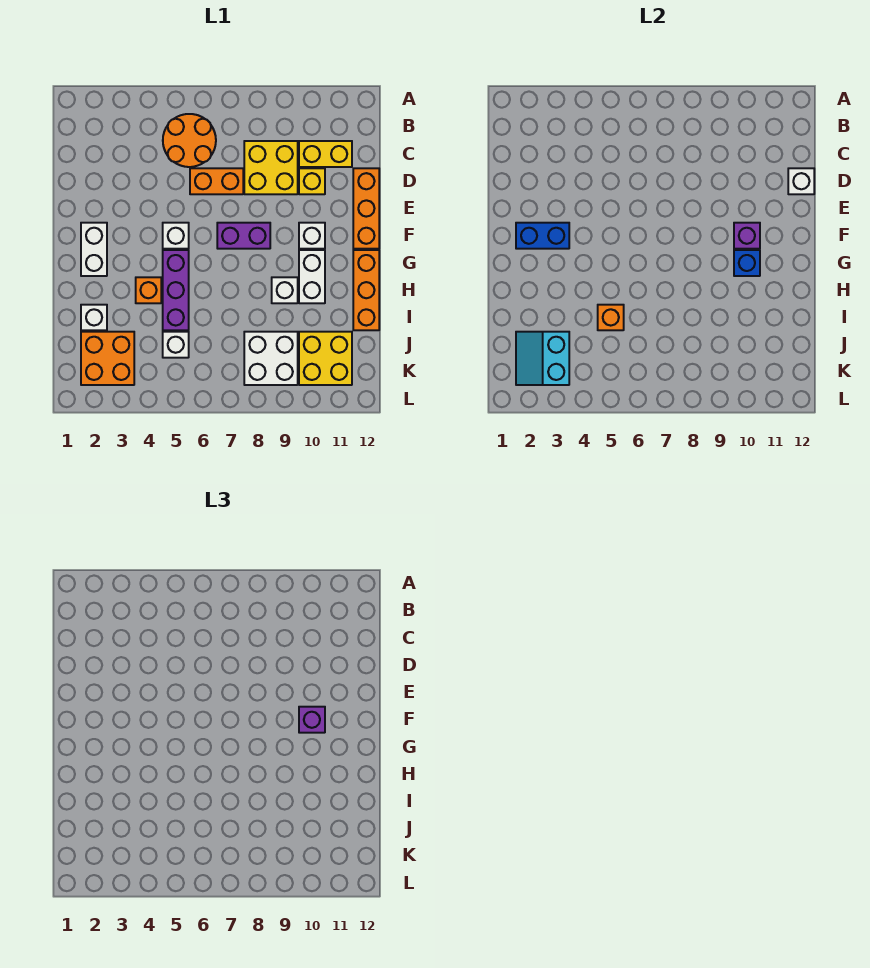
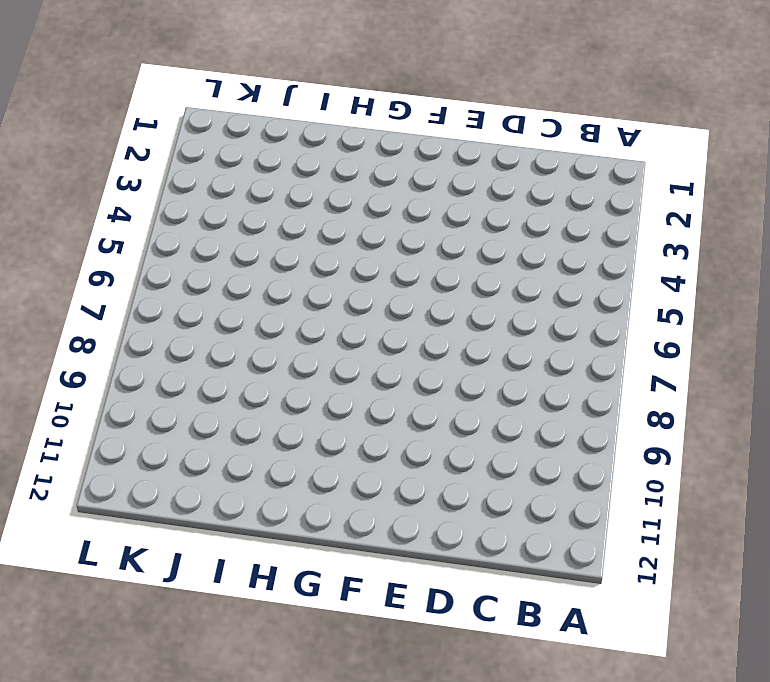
none -> orange 2x2 round brick [163,114,216,167]
none -> yellow 2x2 brick [244,141,298,194]
none -> yellow 1x2 brick [299,141,352,167]

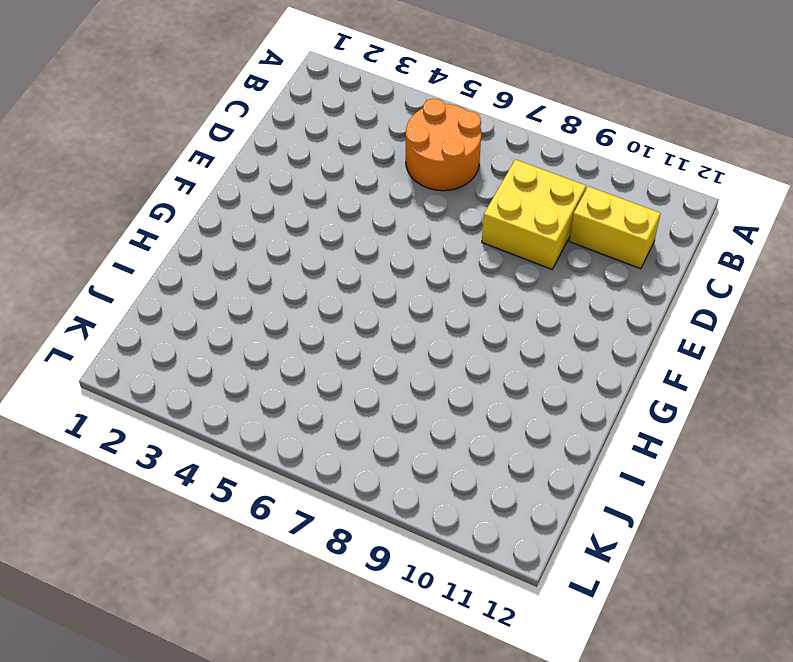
none -> orange 1x2 brick [190,168,243,194]
none -> yellow 1x1 brick [299,168,325,194]
none -> orange 1x3 brick [353,168,379,249]

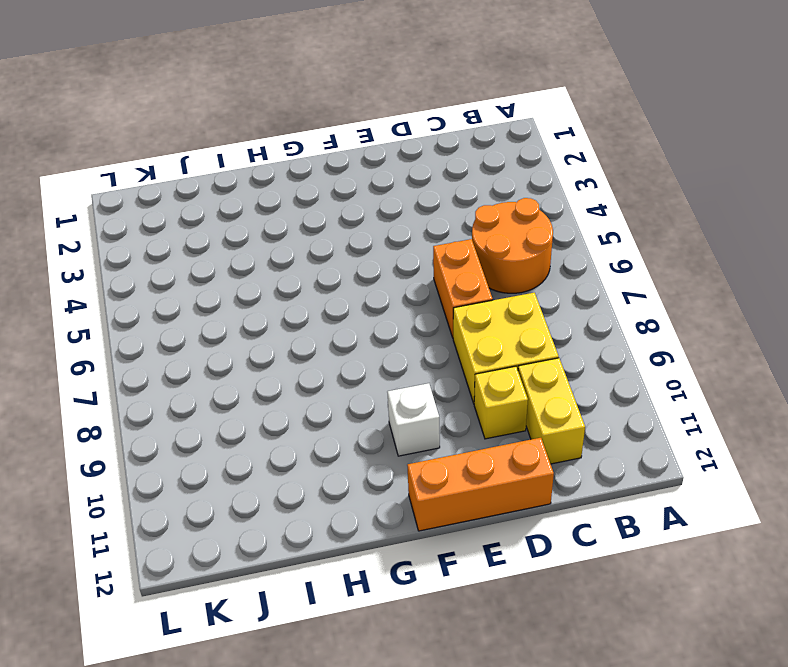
none -> white 1x2 brick [81,223,107,276]
none -> white 1x1 brick [163,223,189,249]
none -> purple 1x2 brick [217,223,270,249]

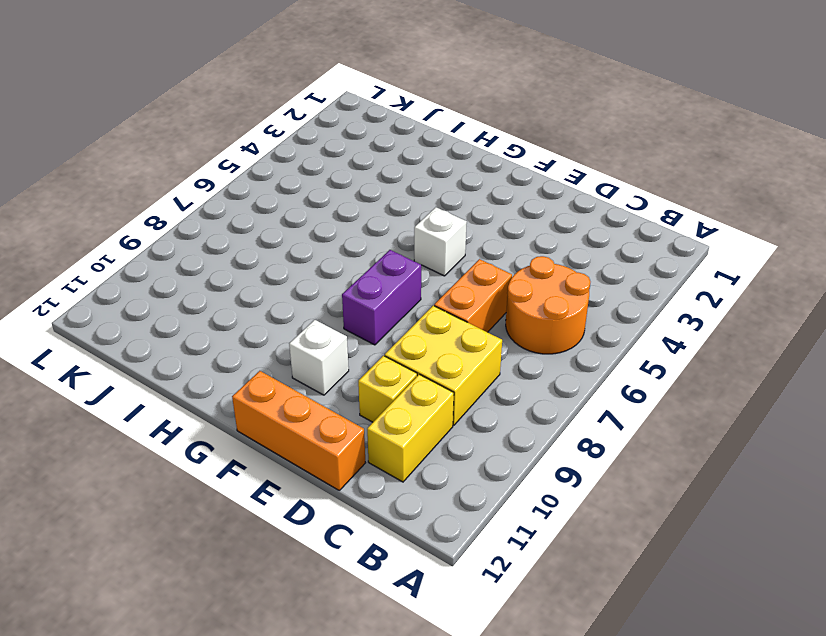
none -> white 1x2 brick [81,223,107,276]
none -> purple 1x3 brick [163,250,189,330]
none -> white 1x2 brick [299,250,325,303]

